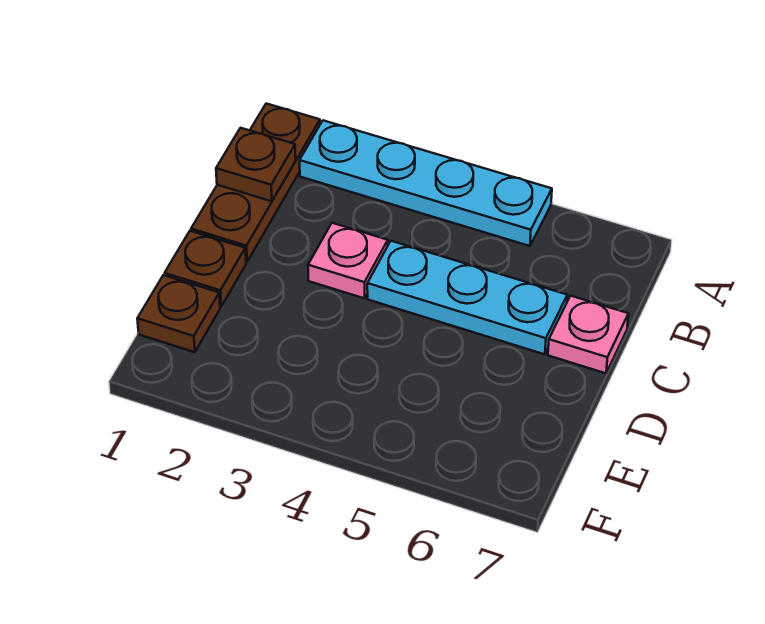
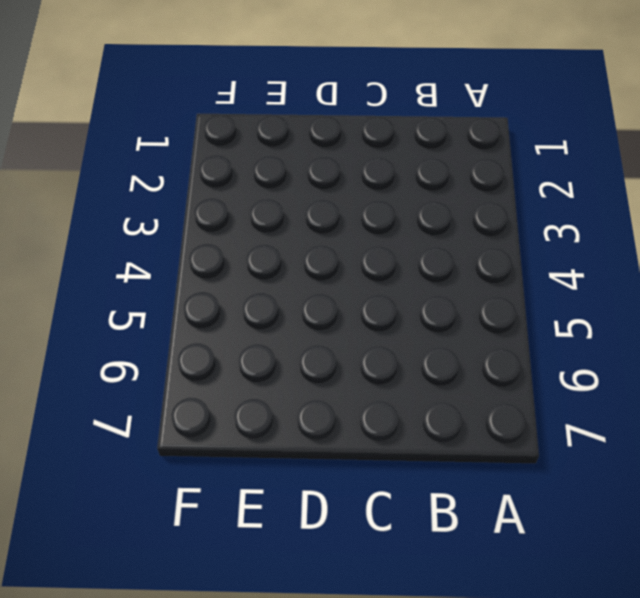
none -> brown 1x3 plate [191,104,320,262]
none -> cyan 1x4 plate [300,120,552,246]

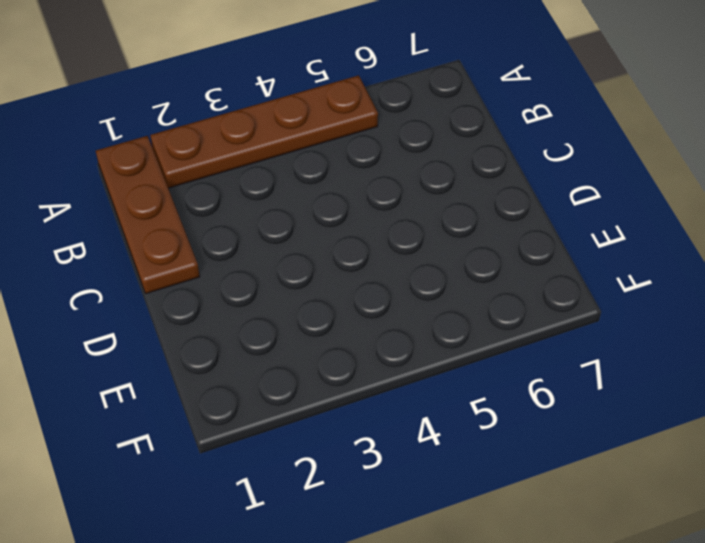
brown 1x4 plate [150,75,378,188] -> cyan 1x4 plate [300,120,552,246]
none -> pink 1x1 plate [308,223,388,298]
none -> cyan 1x3 plate [367,241,567,354]

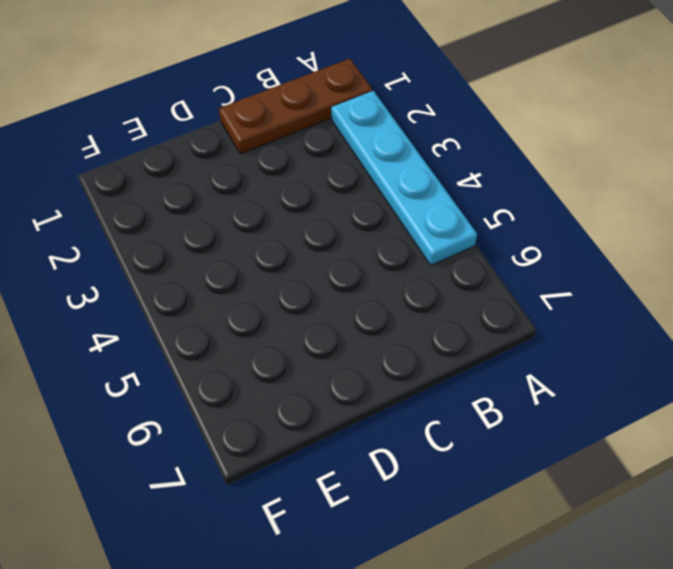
none -> pink 1x1 plate [308,223,388,298]
none -> cyan 1x3 plate [367,241,567,354]

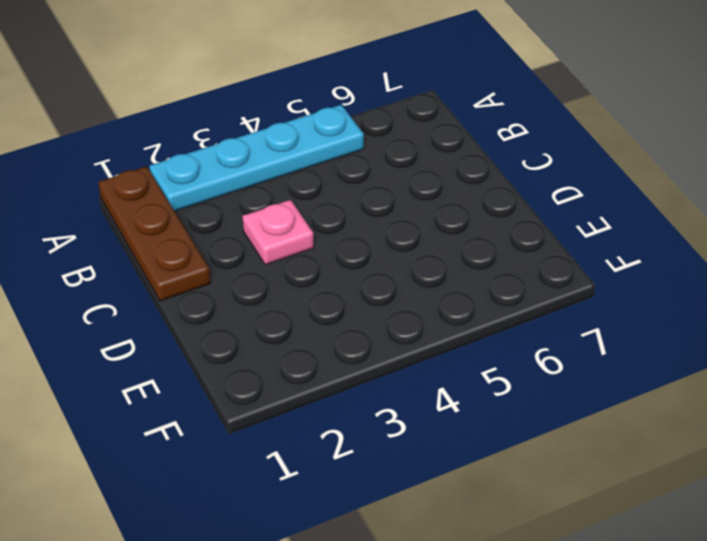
none -> cyan 1x3 plate [367,241,567,354]
none -> pink 1x1 plate [548,296,628,373]

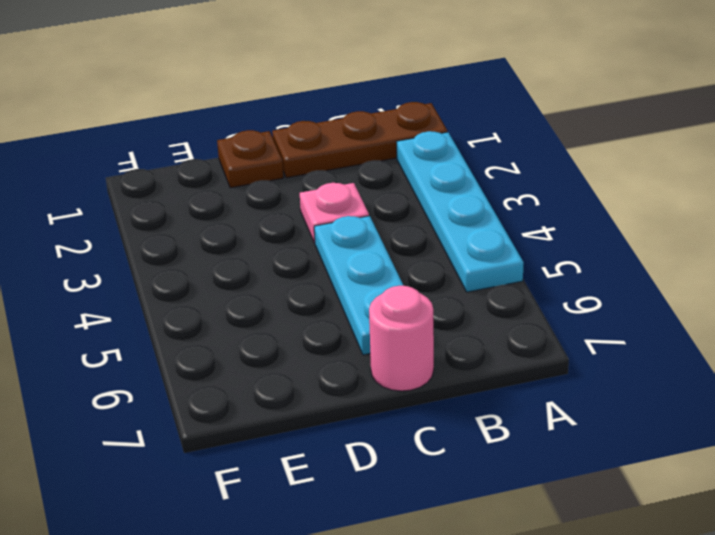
pink 1x1 round brick [369,286,434,391] -> pink 1x1 plate [548,296,628,373]
none -> brown 1x1 plate [137,275,220,352]
none -> brown 1x1 plate [216,128,296,201]

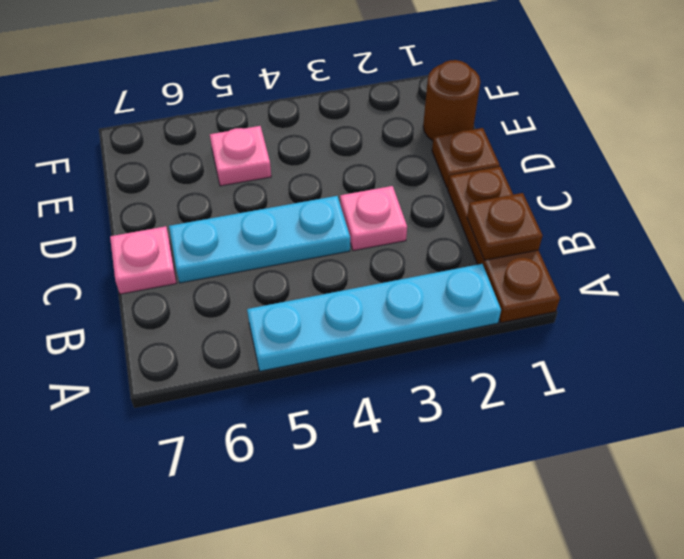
brown 1x1 round brick [423,60,480,141] -> brown 1x1 plate [137,275,220,352]
pink 1x1 plate [210,126,271,186] -> none

